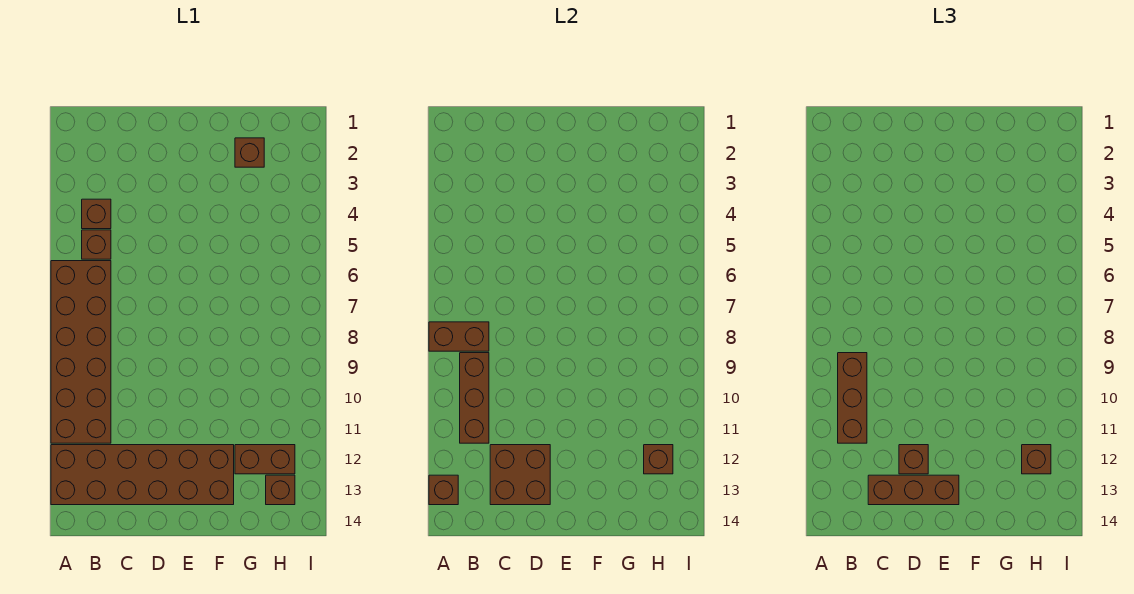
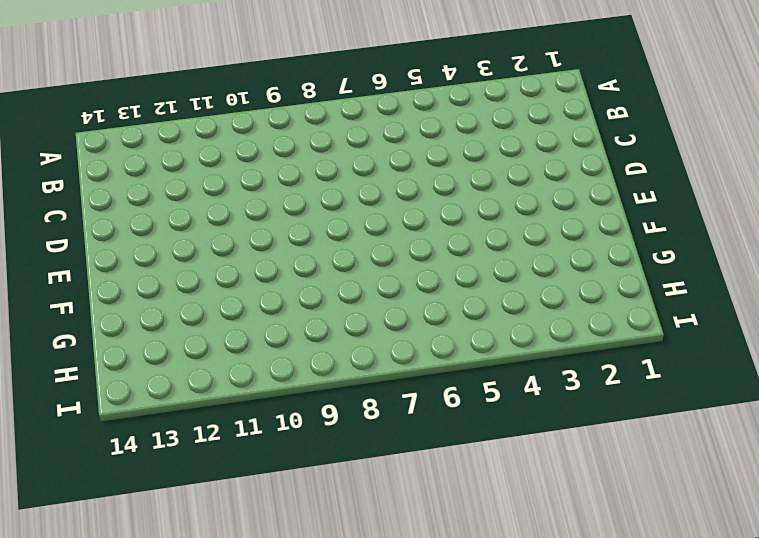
none -> brown 2x6 brick [51,261,111,443]
none -> brown 2x6 brick [51,445,234,505]
none -> brown 1x1 brick [82,199,111,229]

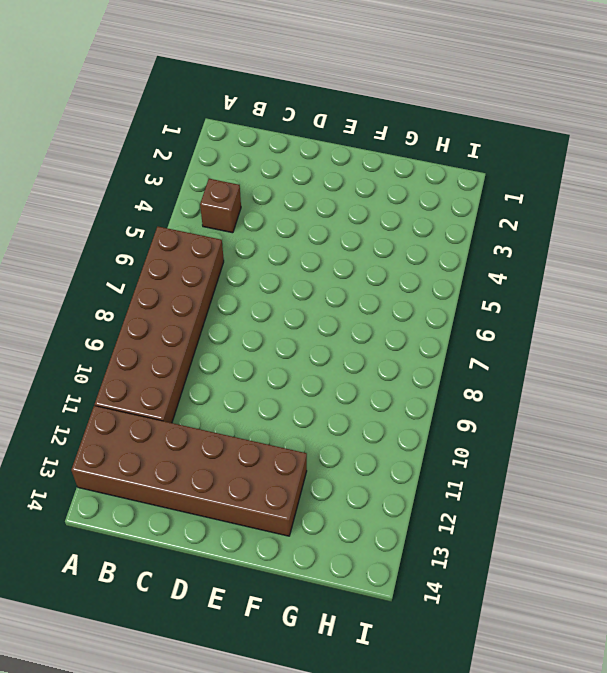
none -> brown 1x1 brick [82,230,111,259]
none -> brown 1x1 brick [235,138,264,167]
none -> brown 1x2 brick [235,445,295,474]

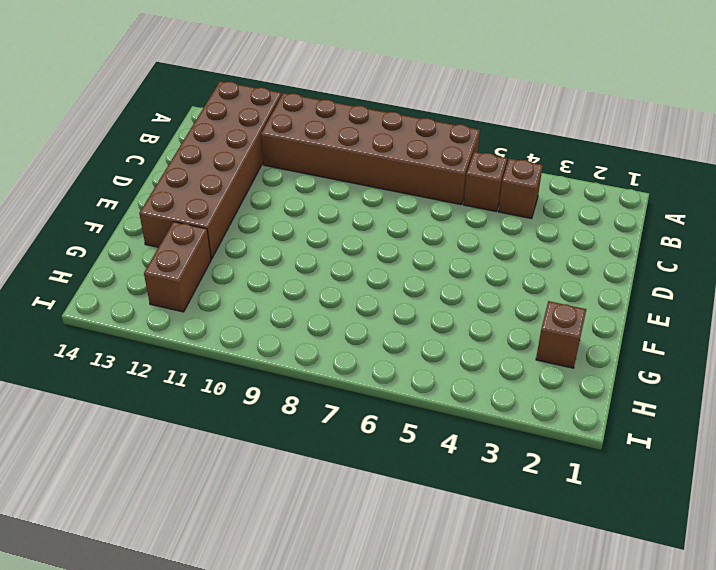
none -> brown 1x1 brick [266,475,295,505]
none -> brown 1x2 brick [429,322,489,351]
none -> brown 1x1 brick [429,475,458,505]

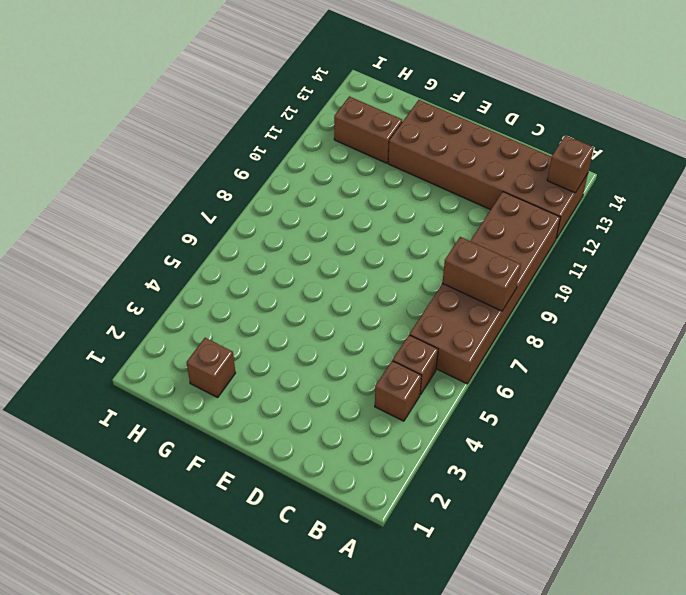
none -> brown 1x1 brick [266,475,295,505]
none -> brown 1x3 brick [460,353,489,443]
none -> brown 2x2 brick [490,445,550,505]

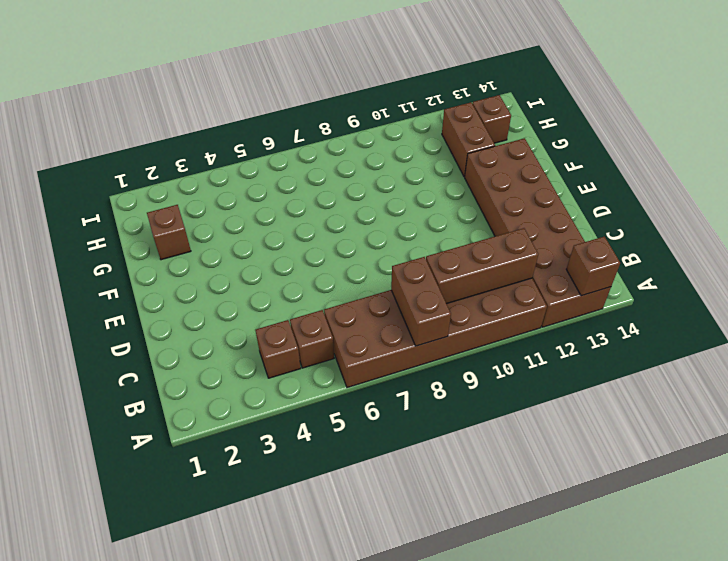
none -> brown 2x2 brick [490,445,550,505]
none -> brown 1x1 brick [644,445,673,474]
none -> brown 1x3 brick [838,353,867,443]

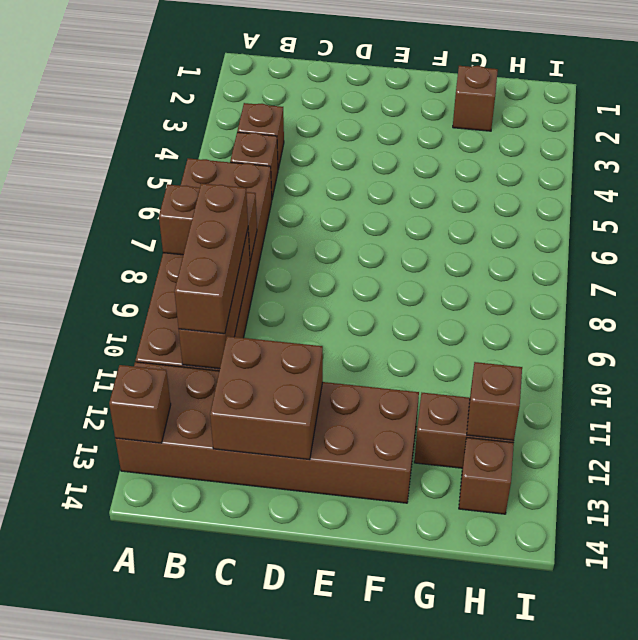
none -> brown 1x3 brick [868,475,959,505]
none -> brown 1x1 brick [899,445,928,474]
none -> brown 1x1 brick [1022,445,1051,474]

